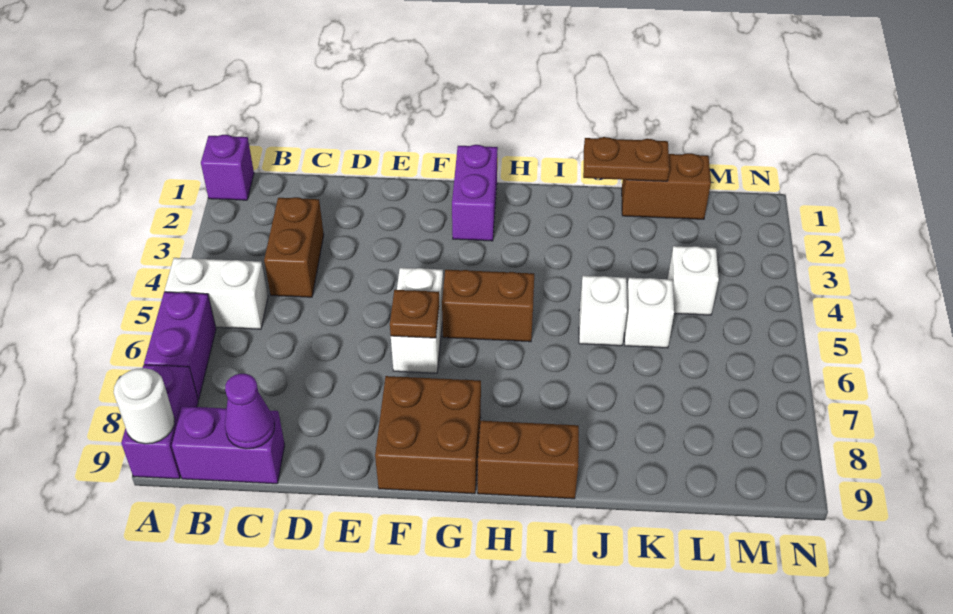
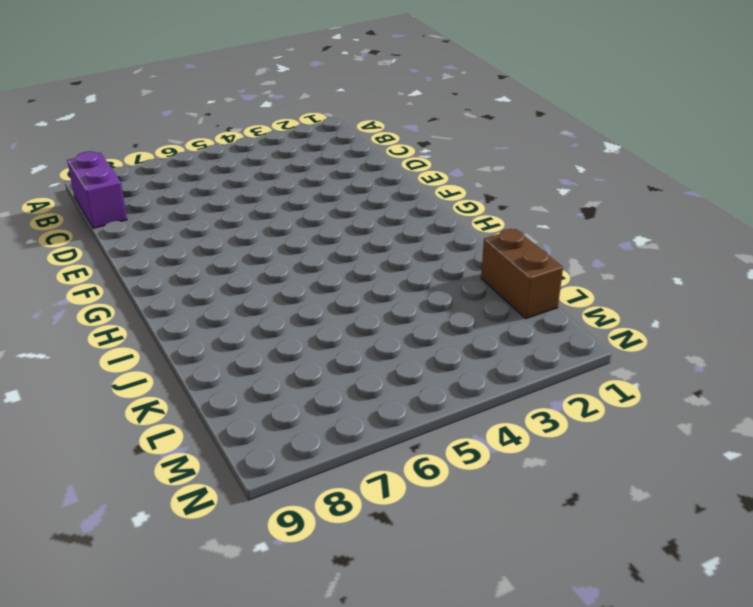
none -> purple 1x1 brick [201,135,254,200]
none -> white 1x2 brick [165,258,268,329]
none -> purple 1x2 brick [144,292,216,400]

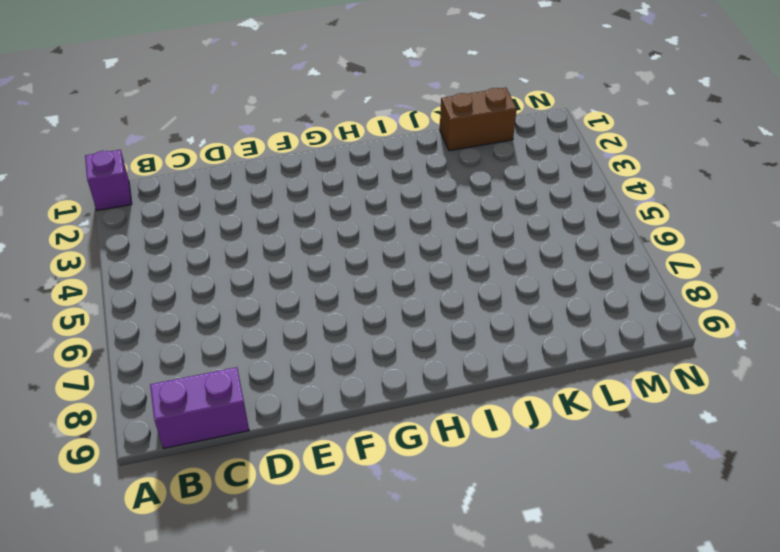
none -> white 1x2 brick [165,258,268,329]
none -> purple 1x2 brick [144,292,216,400]
none -> purple 1x2 brick [121,365,198,479]

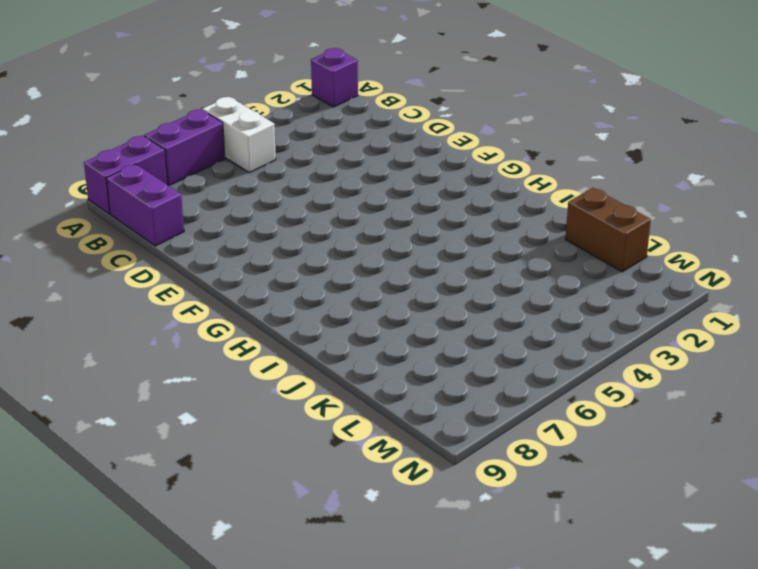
none -> brown 1x2 brick [264,197,324,297]
none -> white 1x2 brick [391,268,444,373]
none -> brown 2x2 brick [375,376,481,494]

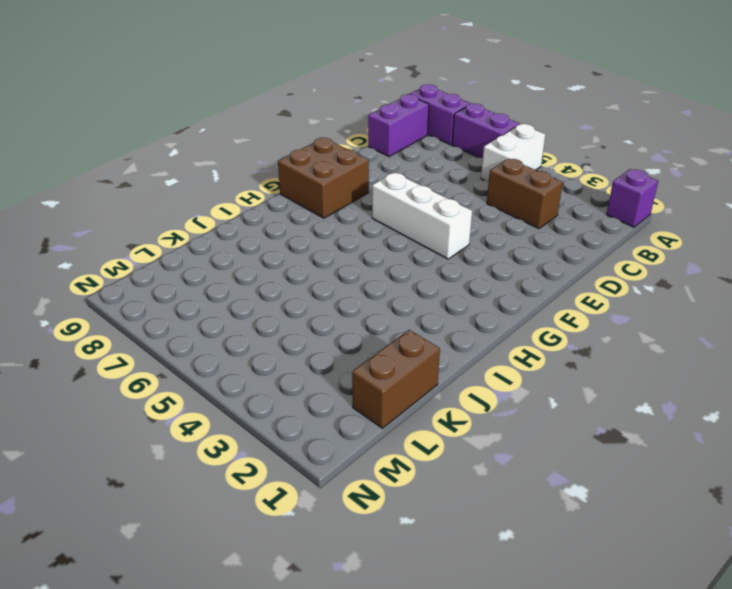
white 1x3 brick [372,172,472,259] -> white 1x2 brick [391,268,444,373]
none -> purple 1x2 brick [452,145,498,241]
none -> brown 1x2 brick [442,270,534,342]
none -> brown 1x2 brick [478,421,579,499]

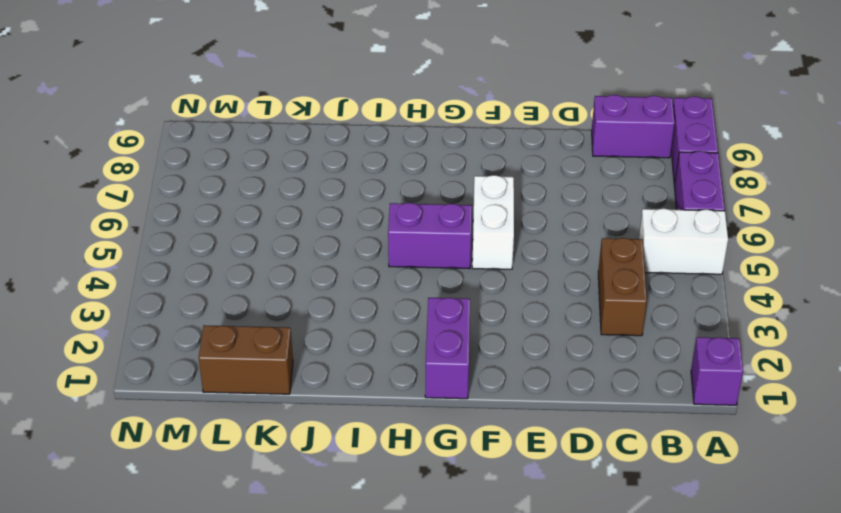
purple 1x2 brick [388,203,472,269] -> brown 1x2 brick [442,270,534,342]
none -> brown 2x2 brick [375,376,481,494]
none -> brown 1x2 brick [478,421,579,499]
none -> white 1x1 brick [579,276,627,346]

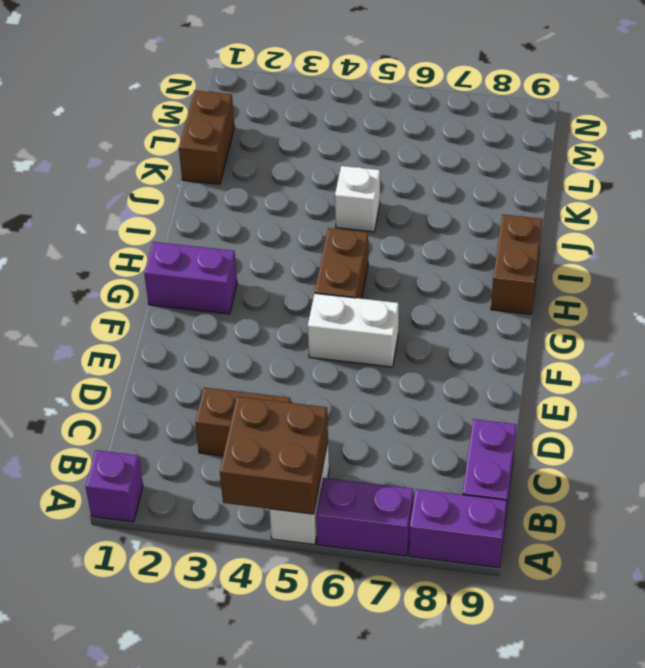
brown 2x2 brick [220,397,328,514] -> brown 2x2 brick moved to [375,376,481,494]
none -> white 1x1 brick [624,278,674,348]
none -> white 1x1 brick [668,246,719,315]
none -> white 1x1 round brick [114,368,175,444]

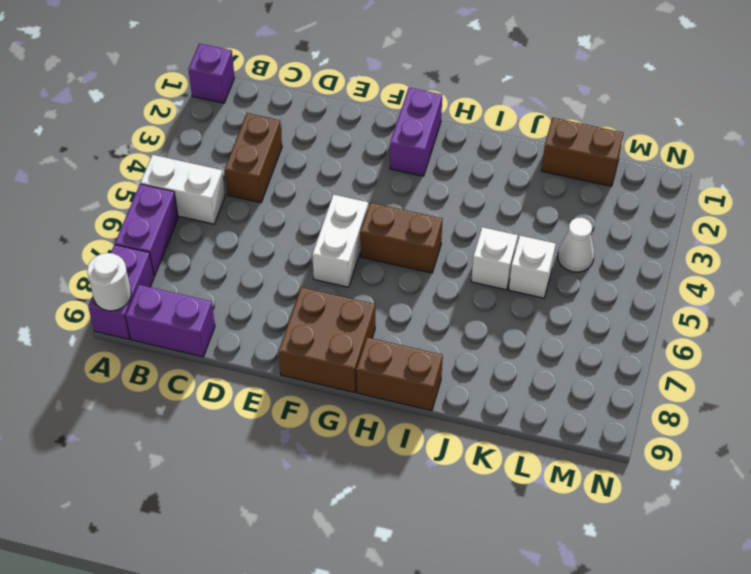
white 1x1 cone [558,218,594,272] -> white 1x1 brick [668,246,719,315]
none -> purple 1x1 cone [225,374,274,449]
none -> brown 1x1 plate [390,290,439,338]
none -> brown 1x2 plate [583,137,669,181]

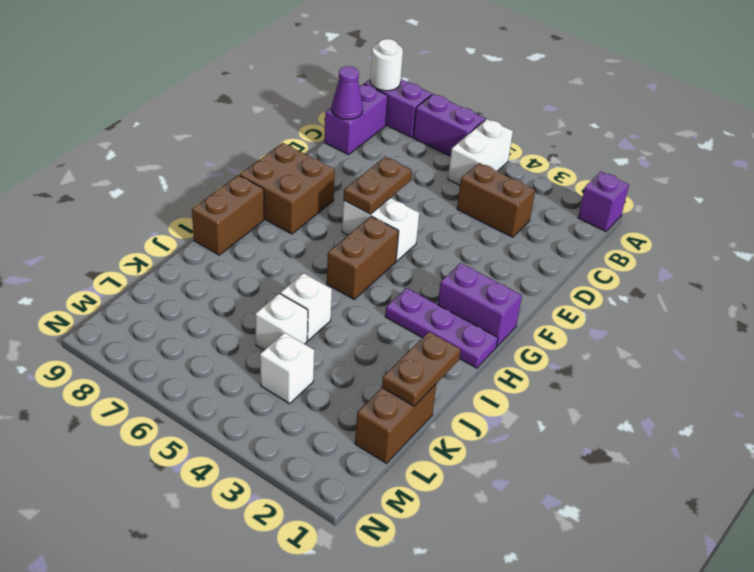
brown 1x2 plate [344,157,412,214] -> brown 1x1 plate [390,290,439,338]
purple 1x3 plate [385,288,498,368] -> none

